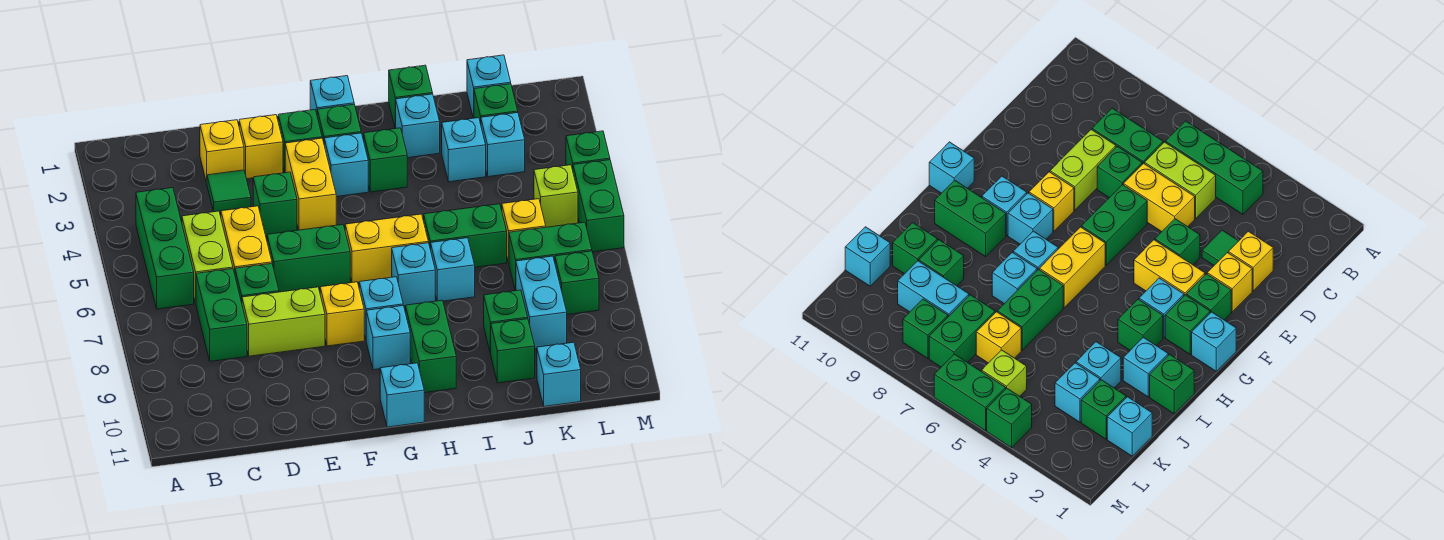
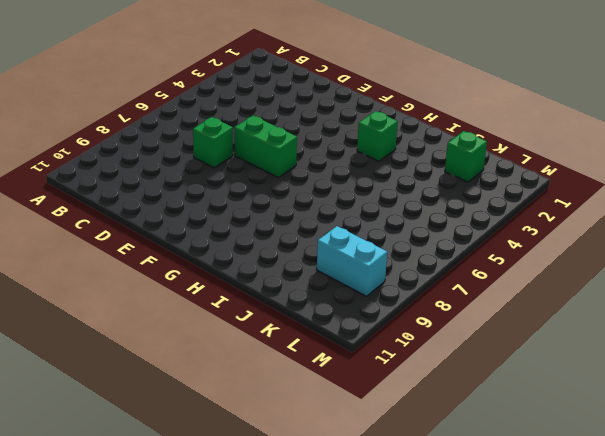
cyan 1x2 brick [317,226,387,296] -> cyan 1x2 brick turned to [516,256,567,348]
none -> green 1x3 brick [136,188,194,309]
none -> lime 1x2 brick [182,211,233,303]
none -> green 1x2 brick [196,269,247,361]
none -> yellow 1x1 brick [200,120,244,183]

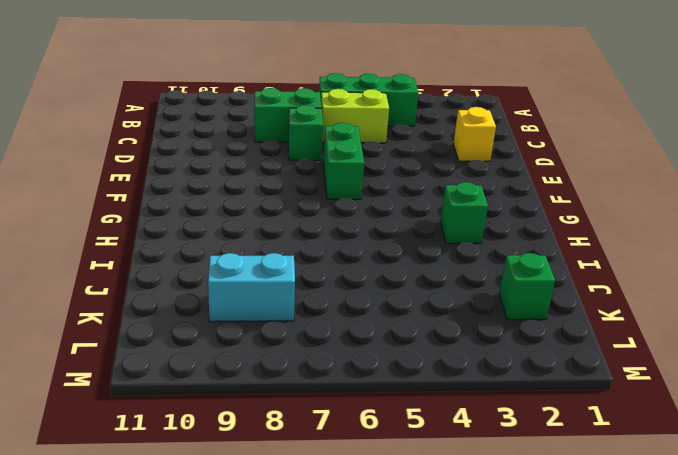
none -> green 1x1 tile [207,170,251,212]
none -> yellow 1x2 brick [221,206,272,274]
none -> lime 1x2 brick [242,287,325,356]
none -> yellow 1x1 brick [239,115,283,179]

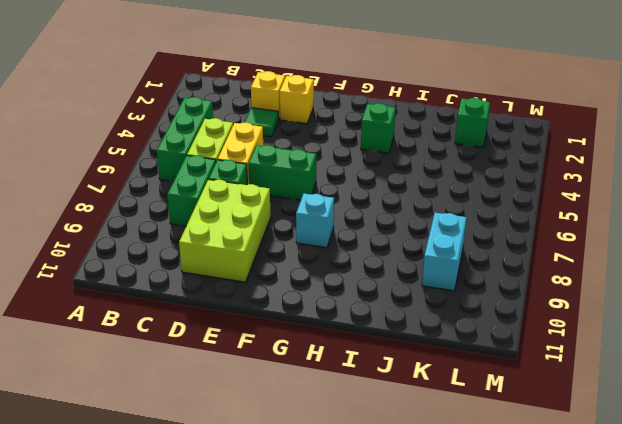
lime 2x3 brick [179,179,271,282] -> lime 1x2 brick [242,287,325,356]
none -> green 1x1 brick [253,172,297,235]
none -> green 1x1 brick [278,110,322,172]
none -> yellow 1x2 brick [285,138,336,230]
none -> yellow 1x1 brick [320,282,364,346]

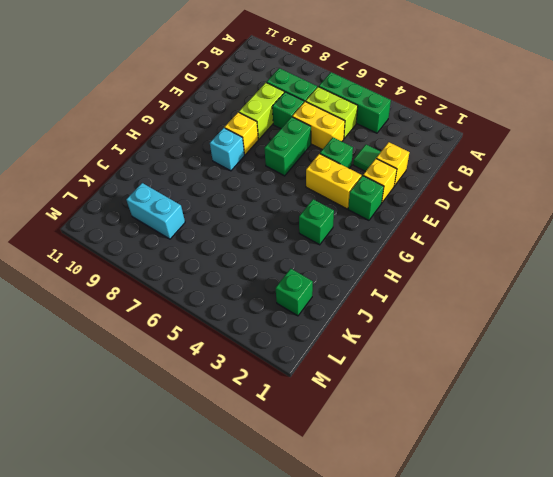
none -> cyan 1x1 brick [310,76,354,113]
none -> green 1x1 brick [317,104,361,142]
none -> cyan 1x1 brick [324,133,368,197]
none -> yellow 1x2 brick [345,214,428,283]

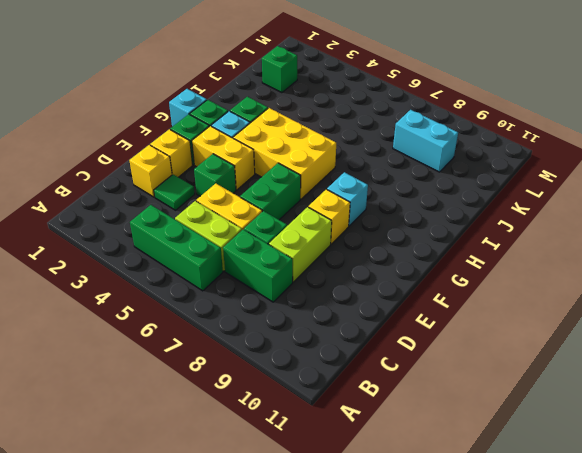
yellow 2x3 brick [233,108,336,199] -> yellow 1x2 brick [345,214,428,283]
none -> cyan 1x1 brick [366,305,410,370]
none -> cyan 1x1 brick [380,363,424,427]
none -> cyan 1x1 brick [392,243,435,306]
none -> green 1x2 brick [406,300,456,393]

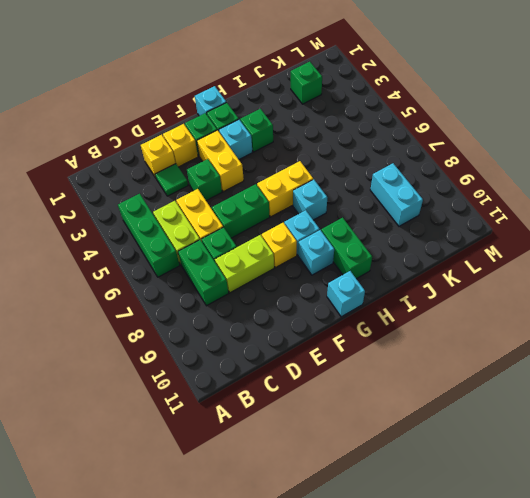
none -> green 1x1 brick [389,65,433,128]
none -> cyan 1x1 brick [396,94,440,158]
none -> green 1x2 brick [424,204,507,267]
none -> cyan 1x1 brick [431,238,475,301]

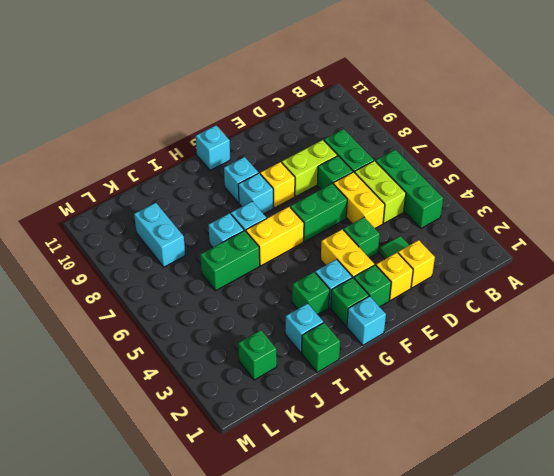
none -> green 1x2 brick [406,300,456,393]
none -> cyan 1x1 brick [442,118,486,182]
none -> green 1x1 brick [484,290,528,354]
none -> green 1x1 brick [491,319,535,383]

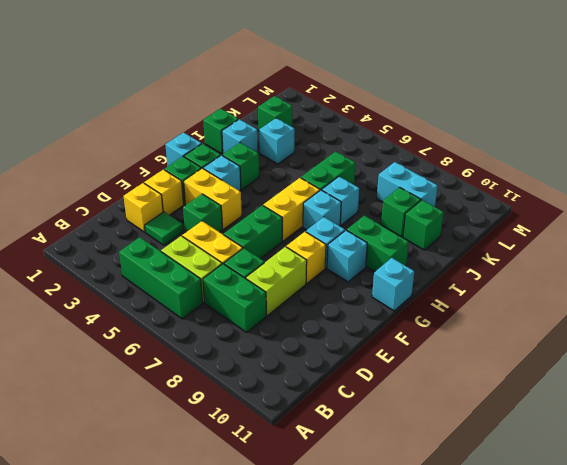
none -> cyan 1x1 brick [467,55,511,118]
none -> cyan 1x1 brick [481,113,525,177]
none -> yellow 1x1 brick [502,199,546,263]
none -> green 1x2 brick [509,222,592,291]

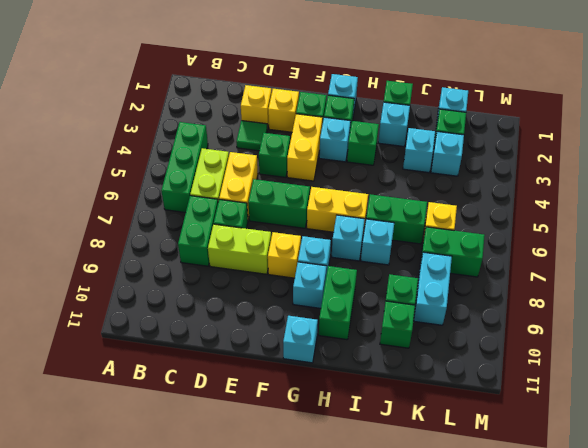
none -> cyan 1x1 brick [537,342,581,406]
none -> lime 1x1 brick [534,165,578,227]
none -> green 1x1 brick [555,251,599,314]
none -> green 1x1 brick [566,131,610,170]

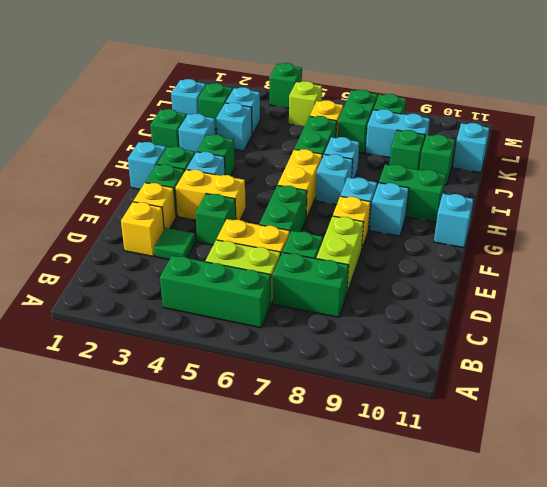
none -> green 1x2 brick [573,160,624,252]

